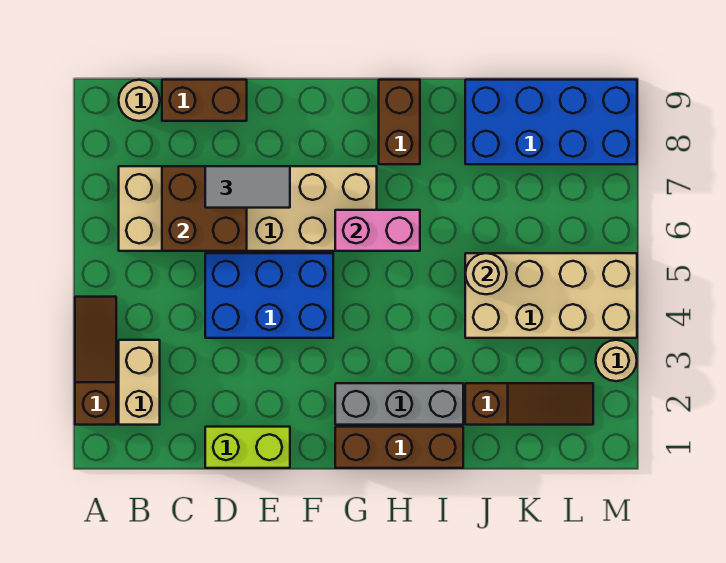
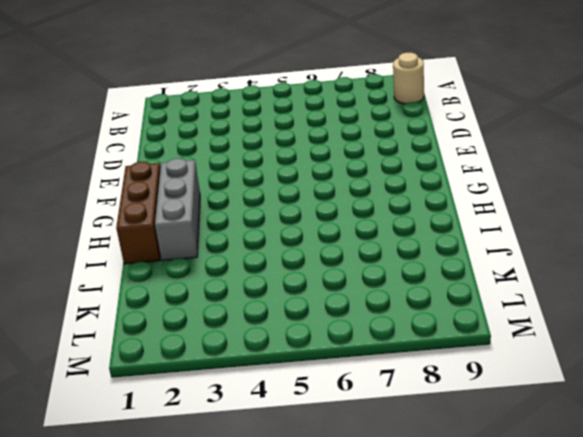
none -> brown 1x3 slope [75,297,116,425]
none -> tan 1x2 brick [119,340,160,425]
none -> tan 2x6 brick [119,166,377,251]

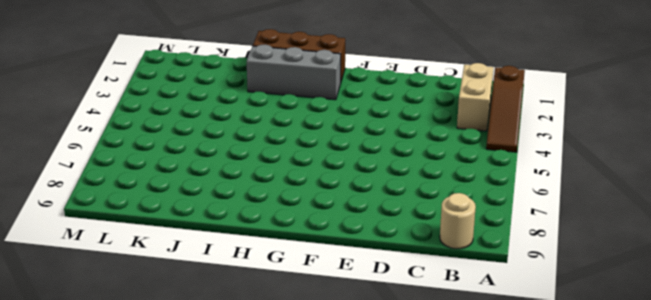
none -> tan 2x6 brick [119,166,377,251]
none -> brown 1x2 brick [162,80,247,121]
none -> lime 1x2 brick [205,427,290,468]

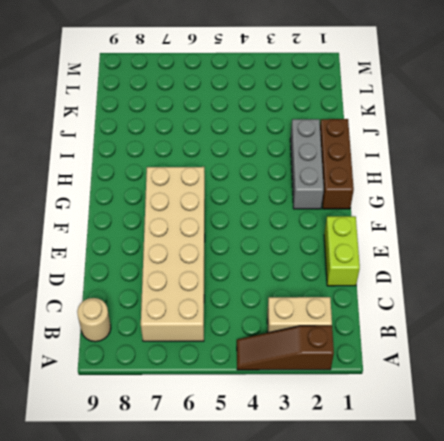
none -> brown 1x2 brick [162,80,247,121]
none -> blue 2x3 brick [205,253,333,338]
none -> brown 1x2 brick [379,80,420,164]

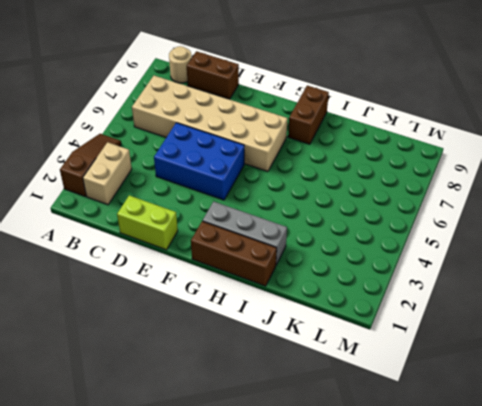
none -> brown 1x3 slope [465,383,593,425]
none -> tan 2x4 brick [465,253,637,338]
none -> blue 2x4 brick [465,80,637,164]

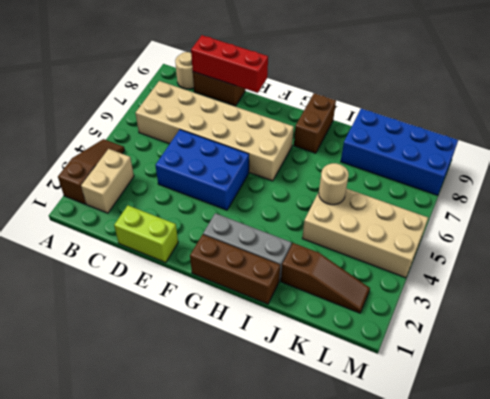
red 1x3 brick [191,35,268,93] -> none
none -> tan 1x1 round brick [596,340,637,381]
none -> brown 2x2 brick [162,166,247,251]
none -> pink 1x2 brick [335,210,420,251]

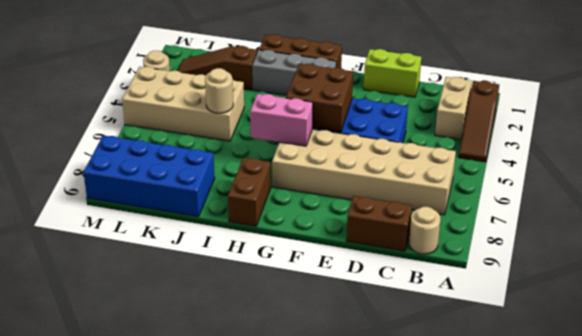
brown 2x2 brick [286,64,353,132] -> brown 2x2 brick moved to [162,166,247,251]
none -> grey 1x2 tile [205,166,290,208]

